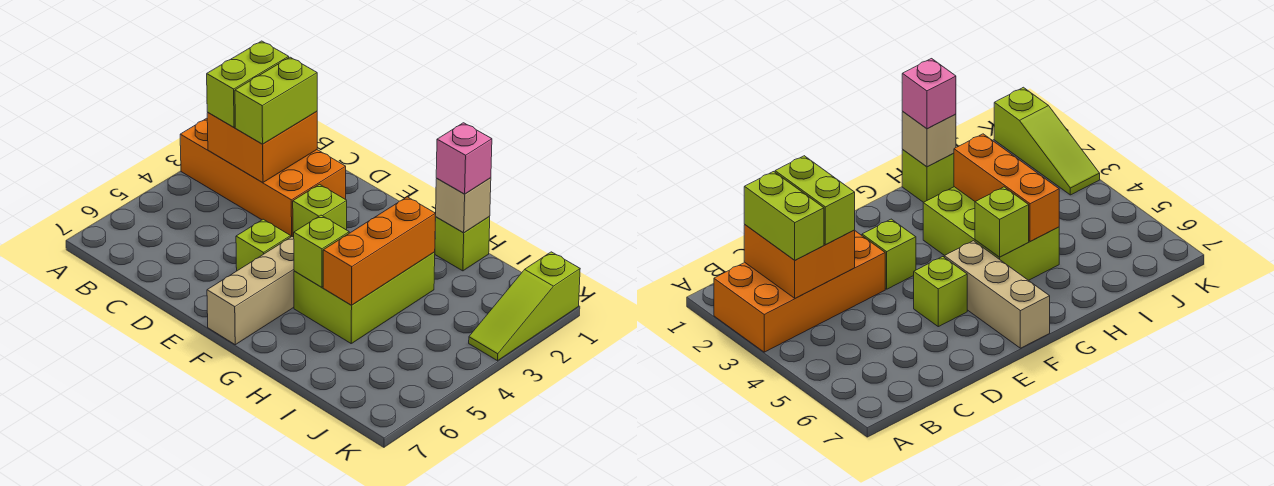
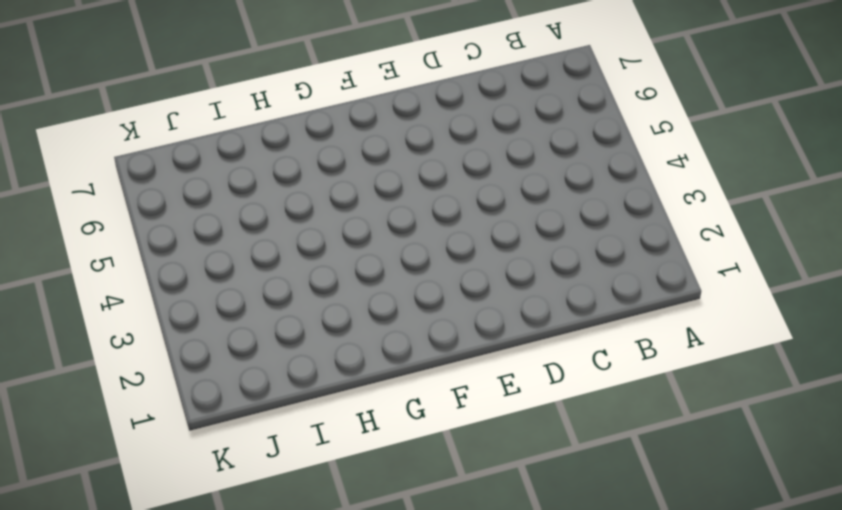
none -> orange 2x4 brick [180,118,346,237]
none -> lime 1x1 brick [293,184,347,237]
none -> lime 1x1 brick [236,219,291,271]

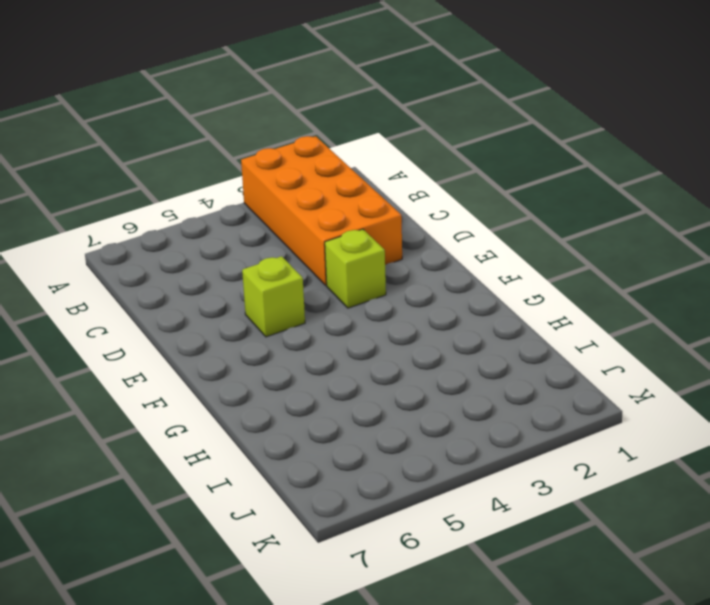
none -> tan 1x3 brick [207,237,294,345]
none -> lime 2x3 brick [294,252,435,343]
none -> lime 1x1 brick [435,217,490,271]

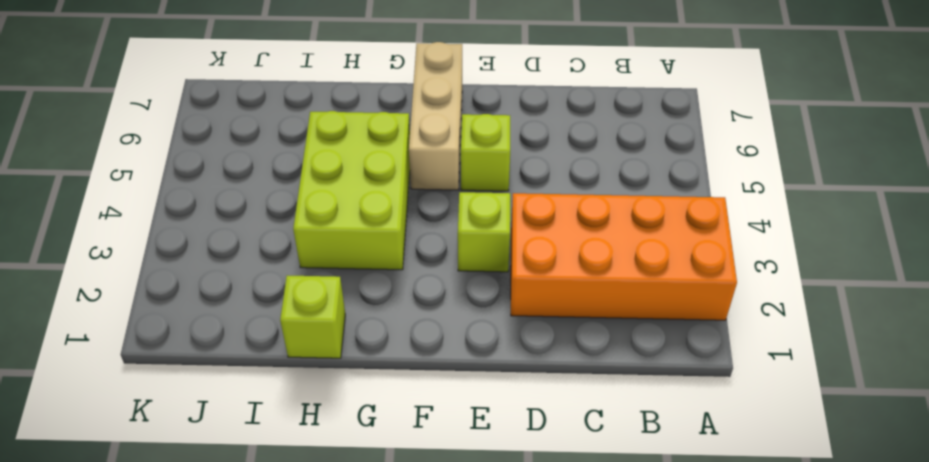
none -> lime 1x3 slope [469,252,580,361]
none -> orange 2x2 brick [207,112,317,182]
none -> lime 1x1 brick [294,215,349,287]

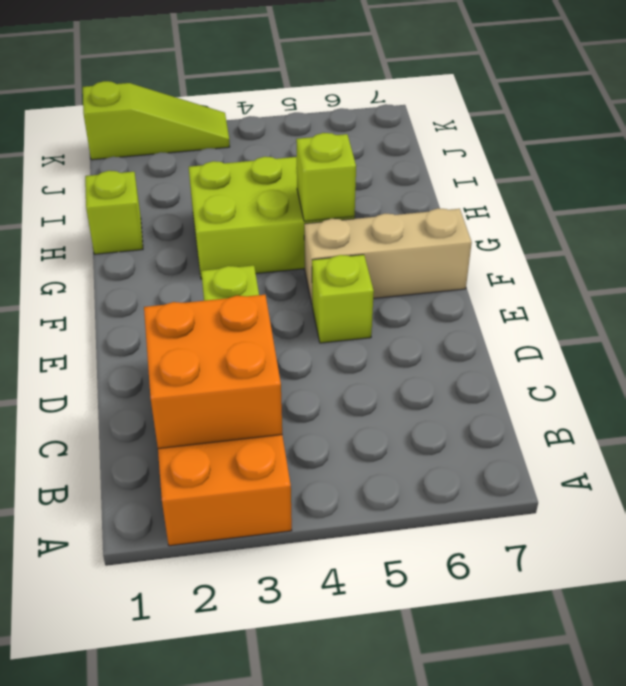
none -> tan 1x1 brick [436,178,491,233]
none -> orange 1x3 brick [323,197,436,305]
none -> lime 1x2 brick [207,41,289,127]

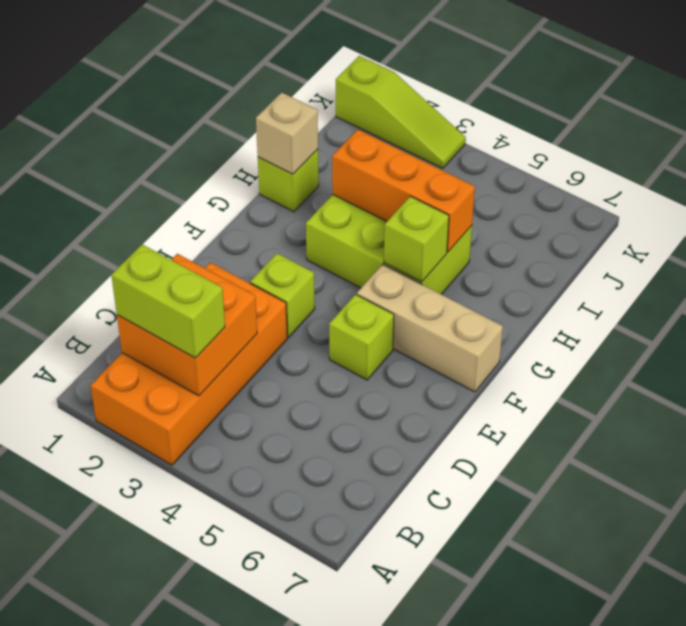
none -> lime 1x2 brick [235,57,317,144]
none -> pink 1x1 brick [436,123,492,194]

